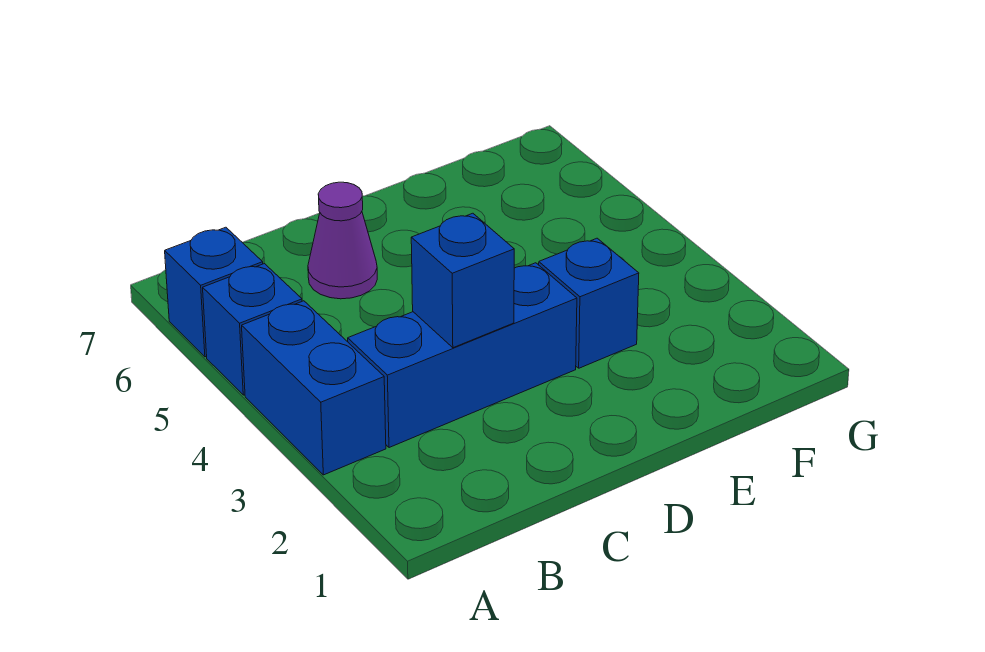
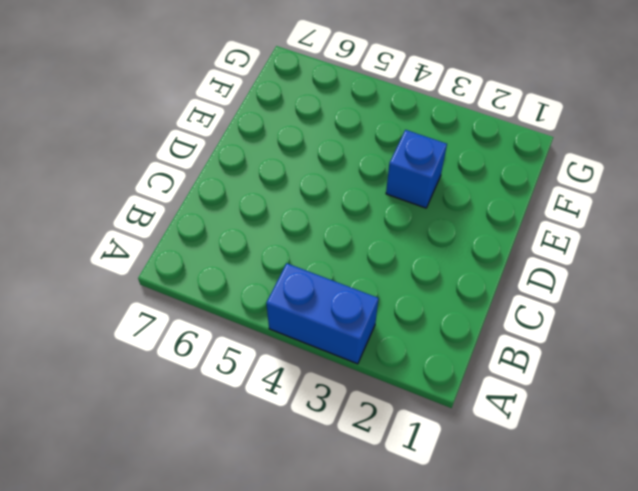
none -> blue 1x1 brick [203,264,302,395]
none -> blue 1x1 brick [165,227,263,357]

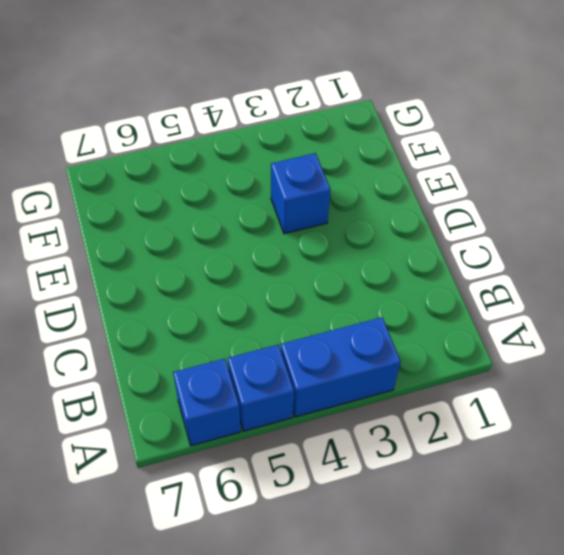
none -> blue 1x3 brick [348,263,577,448]
none -> purple 1x1 cone [308,182,377,299]

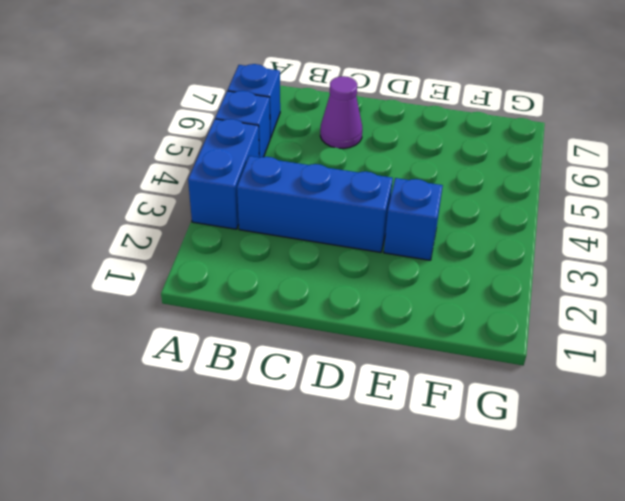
none -> blue 1x1 brick [411,213,514,348]

